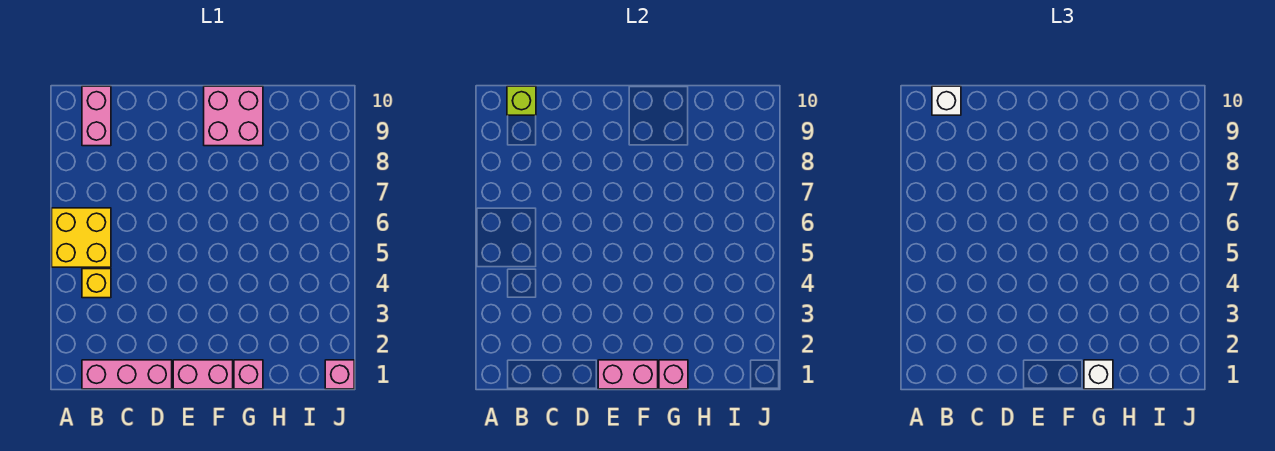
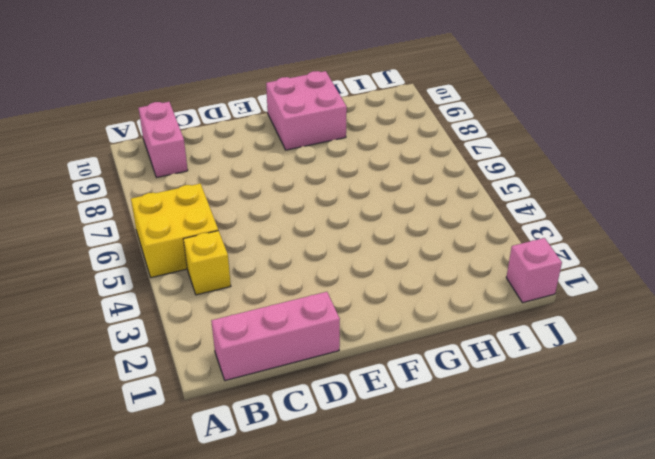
none -> pink 1x2 brick [173,360,233,389]
none -> pink 1x1 brick [234,360,263,389]
none -> lime 1x1 brick [507,86,536,115]

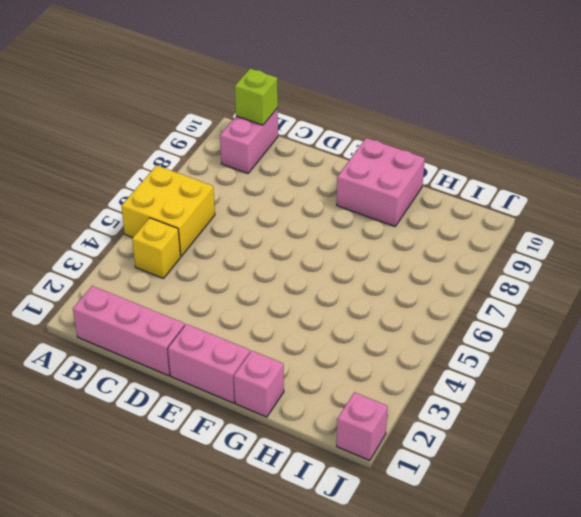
none -> pink 1x2 brick [598,360,658,389]
none -> pink 1x1 brick [659,360,688,389]
none -> white 1x1 brick [932,86,961,115]

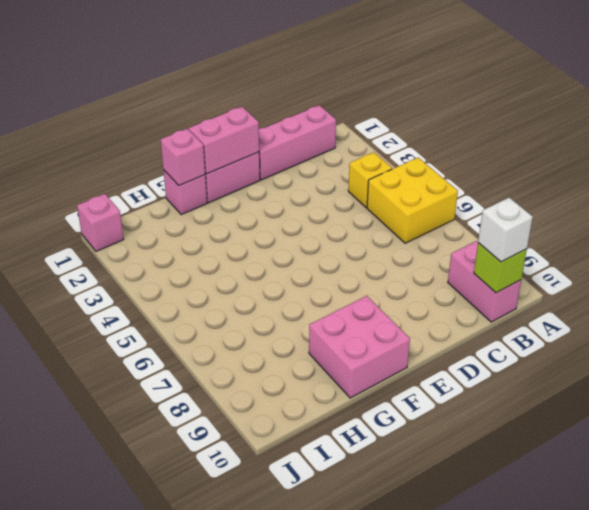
none -> white 1x1 brick [1084,360,1113,389]

